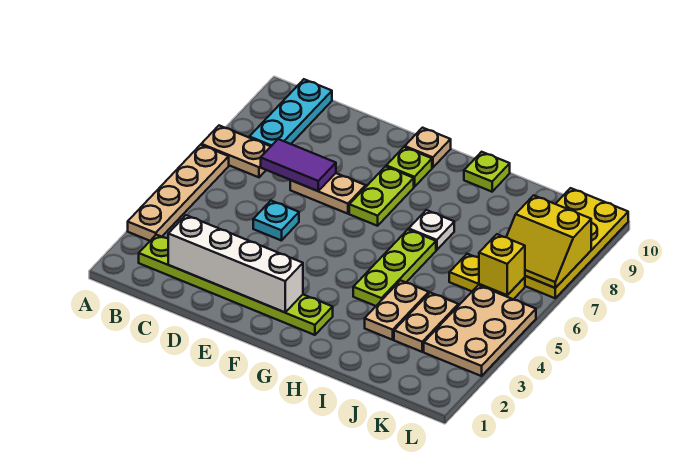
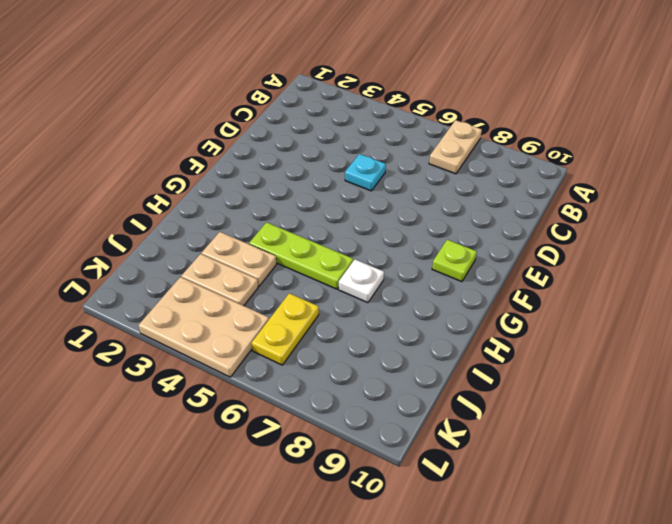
none -> tan 1x4 plate [128,145,229,241]
none -> lime 1x6 plate [139,235,333,335]
none -> cyan 1x3 plate [249,79,332,146]

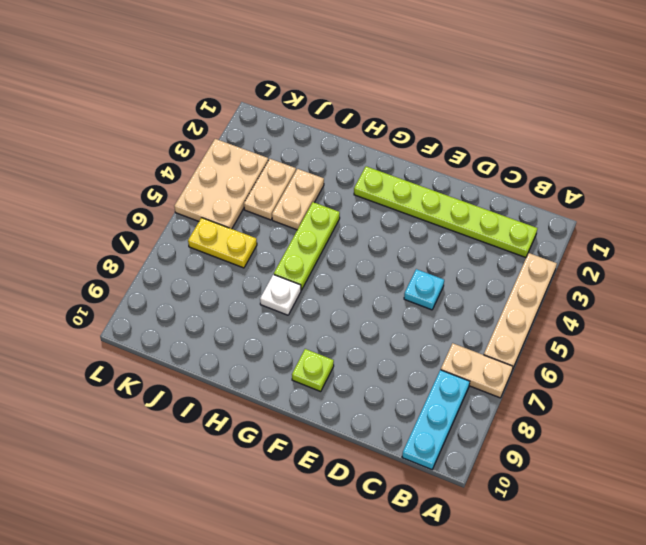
none -> tan 1x2 plate [290,173,366,214]
none -> lime 1x2 plate [349,166,414,226]
none -> tan 1x1 plate [405,128,451,168]

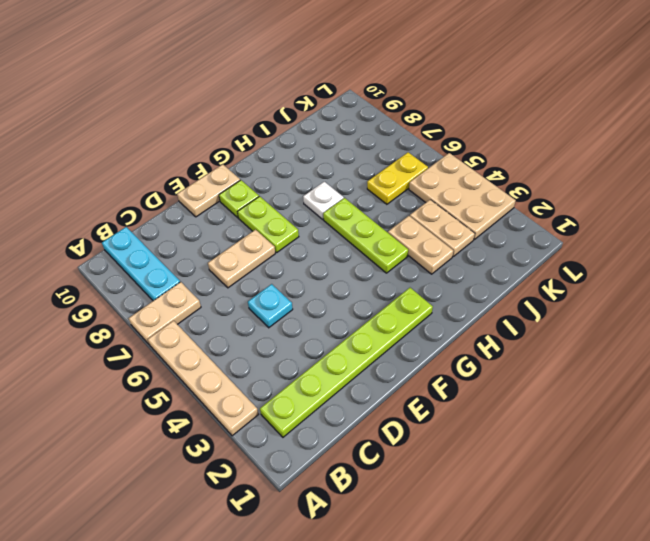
tan 1x2 plate [177,164,240,217] -> tan 1x1 plate [405,128,451,168]
none -> lime 1x1 plate [464,152,510,192]
none -> yellow 2x4 plate [525,188,628,298]
none -> white 1x4 brick [168,215,303,312]

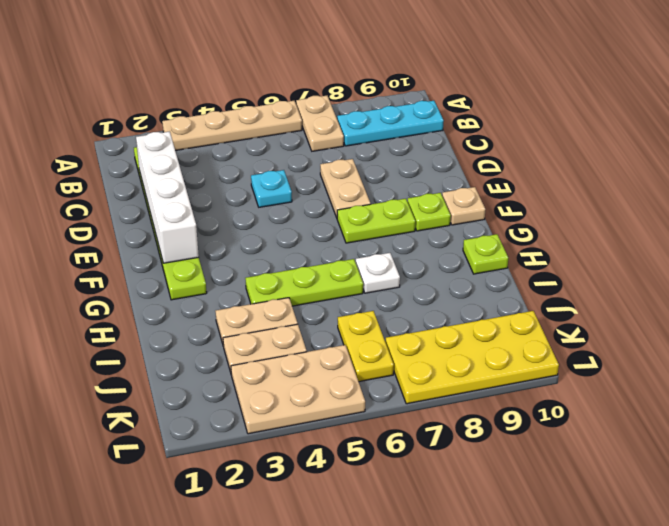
none -> purple 1x2 tile [261,139,336,191]
none -> yellow 1x1 brick [479,234,525,295]
none -> yellow 2x2 slope [507,195,591,288]

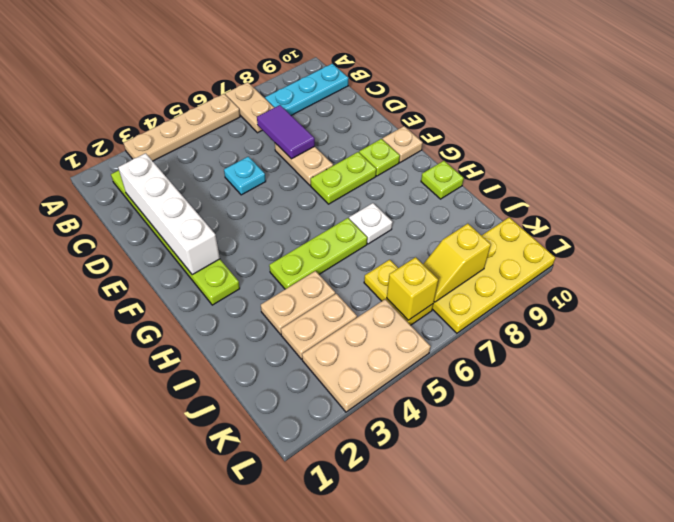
yellow 1x2 slope [423,224,491,302] -> yellow 2x2 slope [507,195,591,288]

